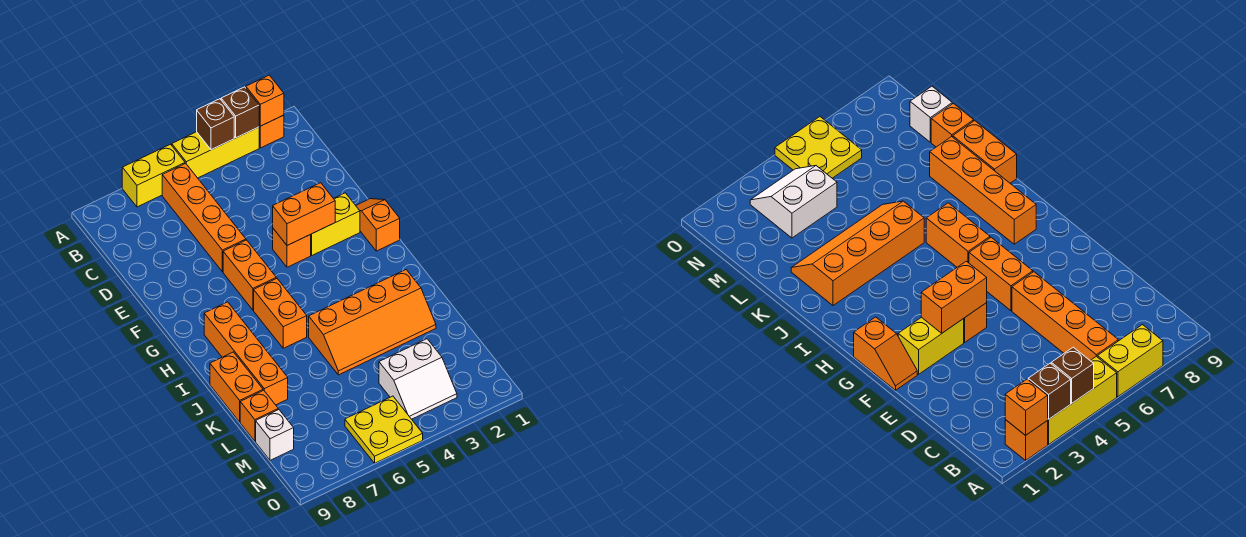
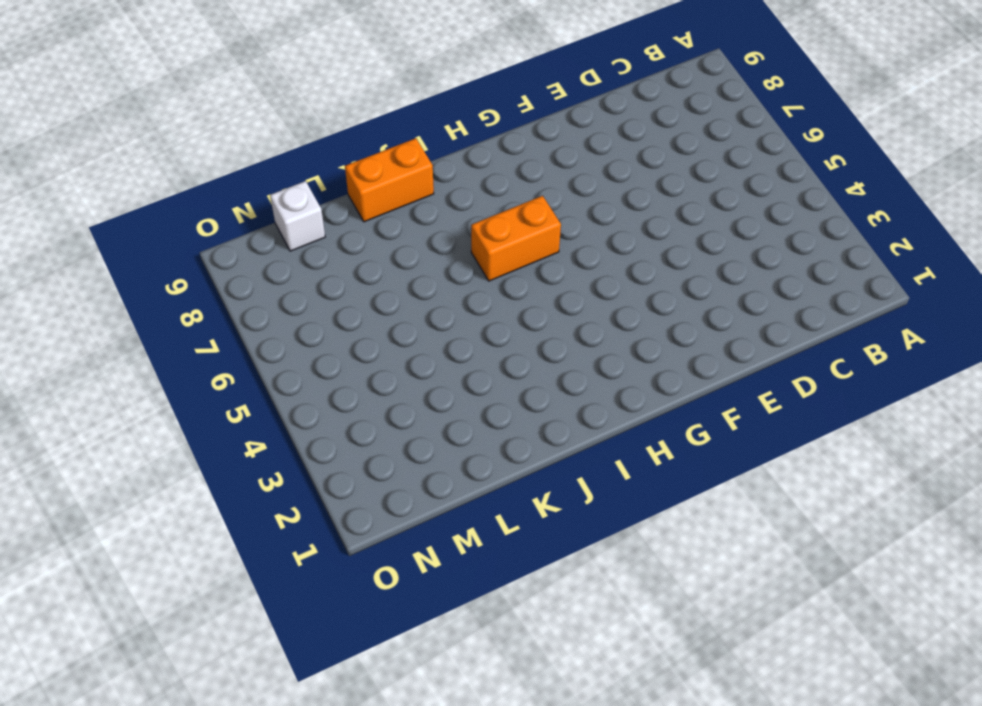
none -> orange 1x1 brick [259,115,284,148]
none -> yellow 1x3 brick [172,127,259,178]
none -> yellow 1x2 brick [122,144,185,207]

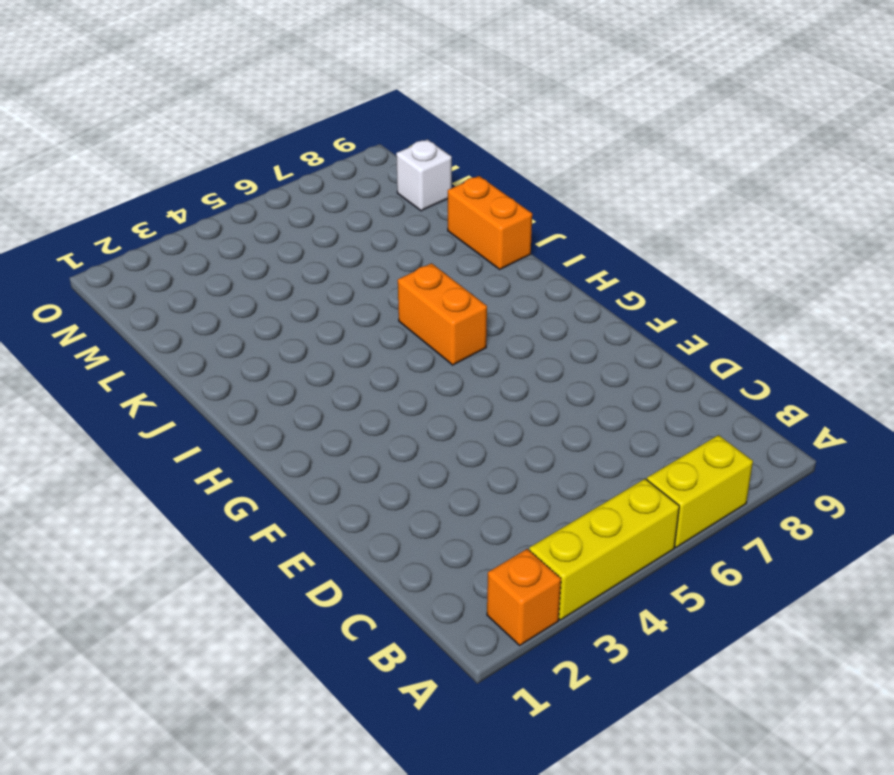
none -> orange 1x4 brick [162,163,246,272]
none -> orange 1x2 slope [356,199,400,251]
none -> yellow 1x2 brick [311,193,360,255]

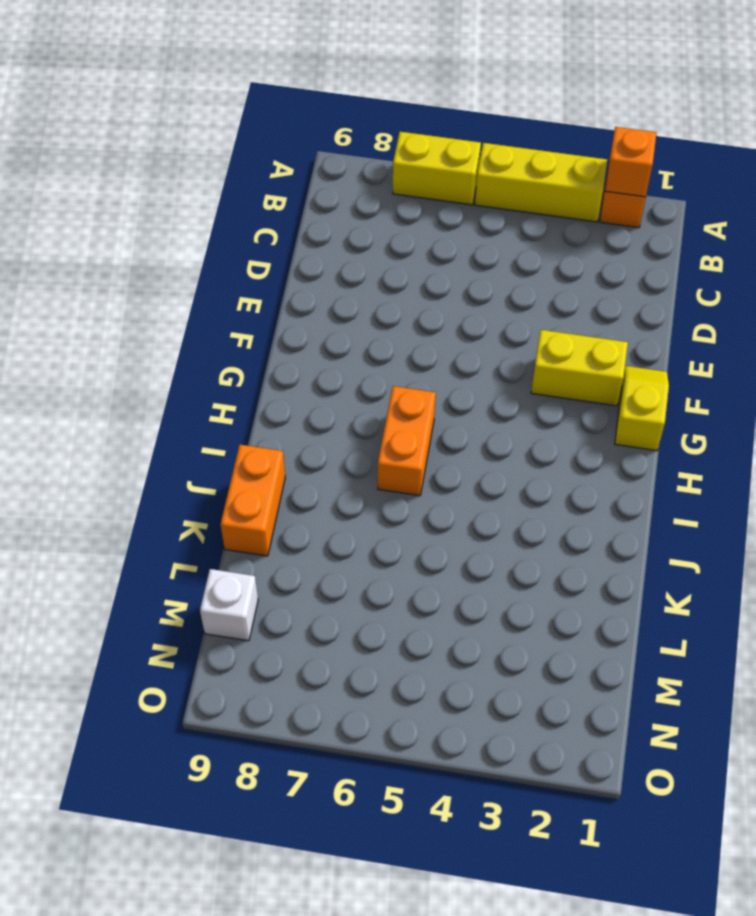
yellow 1x2 slope [615,366,669,451] -> orange 1x2 slope [356,199,400,251]
none -> orange 1x4 brick [162,163,246,272]
none -> orange 1x1 brick [273,229,311,267]
none -> orange 1x2 brick [223,240,276,310]

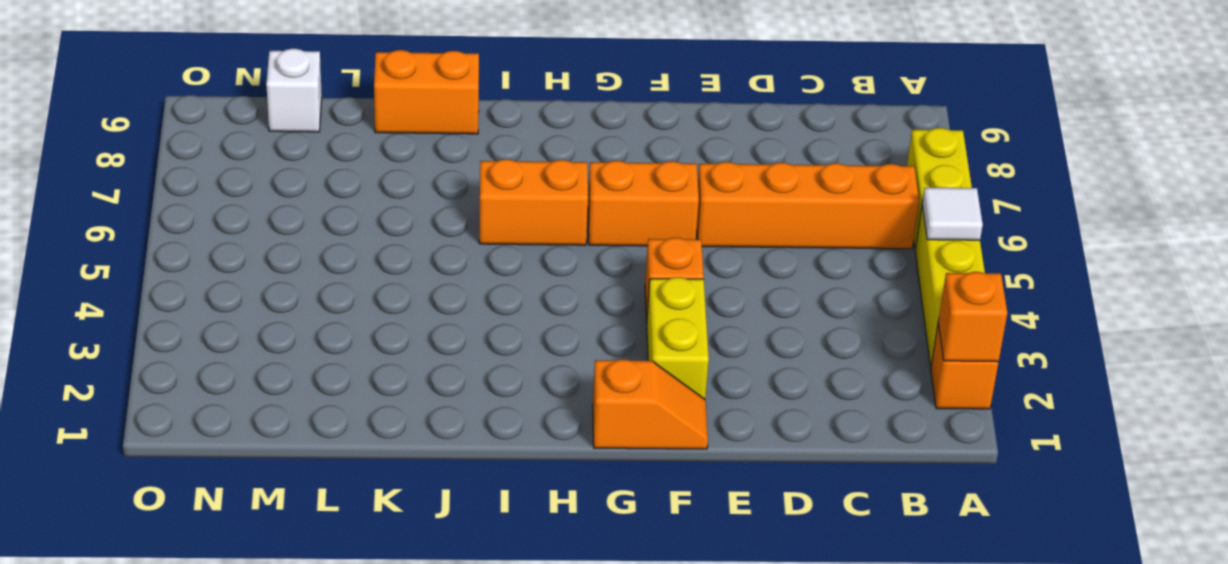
white 1x1 tile [922,188,983,240] -> none
none -> orange 1x4 brick [204,302,288,405]
none -> orange 2x4 slope [309,270,436,375]
none -> orange 1x1 brick [240,390,278,441]

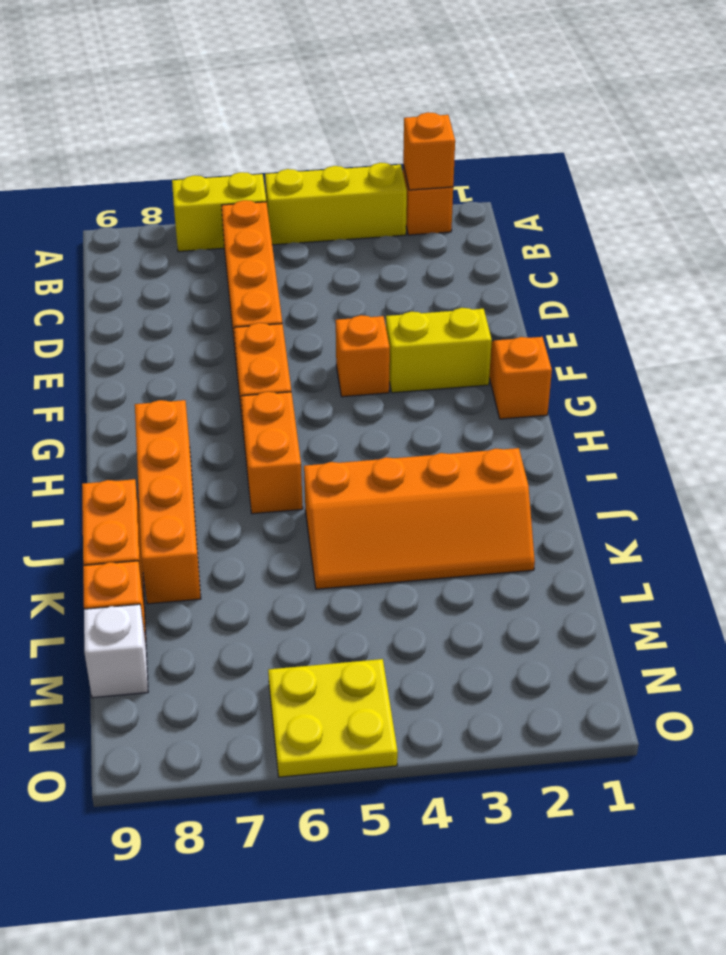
none -> white 2x2 slope [379,339,457,419]
none -> brown 1x1 brick [221,87,259,138]
none -> brown 1x1 brick [197,99,234,150]

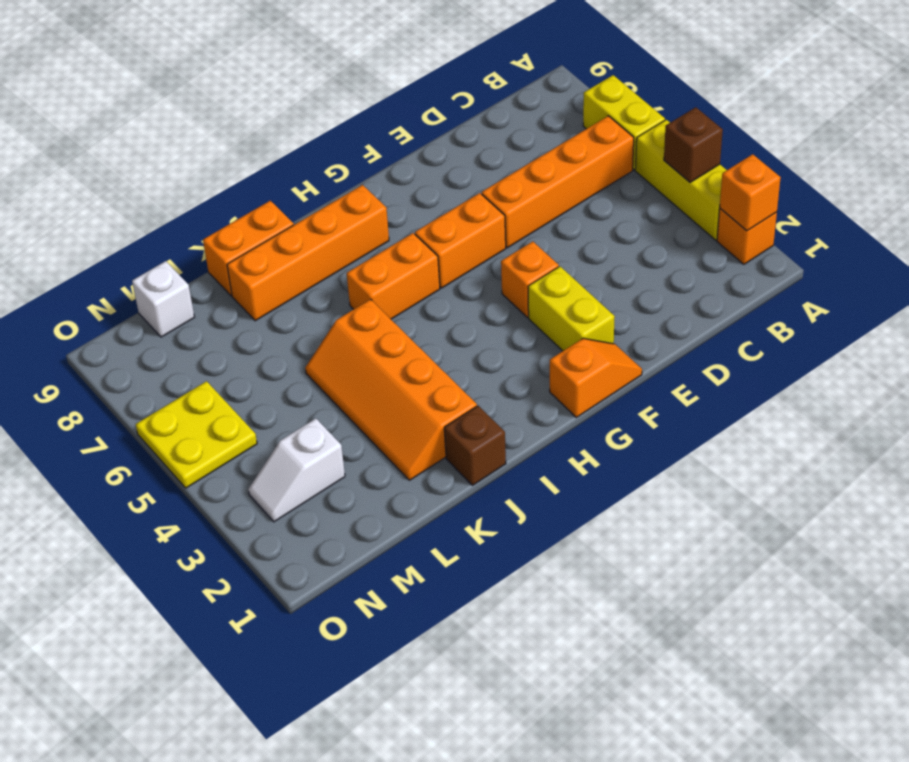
brown 1x1 brick [444,406,506,485] -> brown 1x1 brick moved to [221,87,259,138]
white 1x2 slope [248,419,345,522] -> white 2x2 slope [379,339,457,419]
none -> orange 1x1 brick [240,390,278,441]
none -> orange 1x2 brick [273,183,335,245]

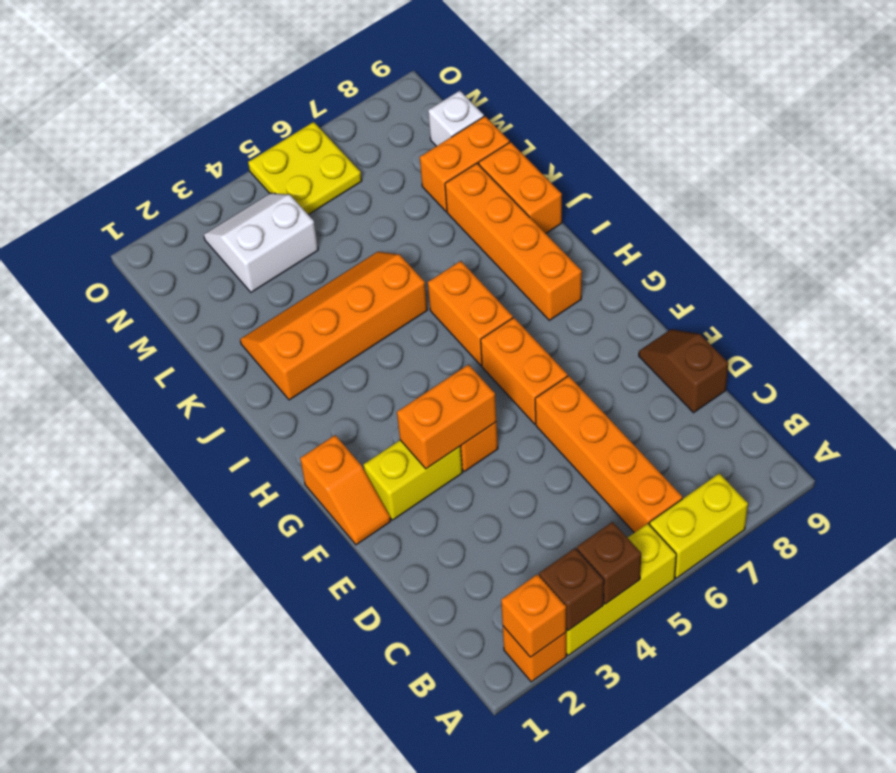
brown 1x2 slope [639,329,728,413] -> none
orange 1x2 brick [420,116,509,211] -> orange 1x1 brick [240,390,278,441]

